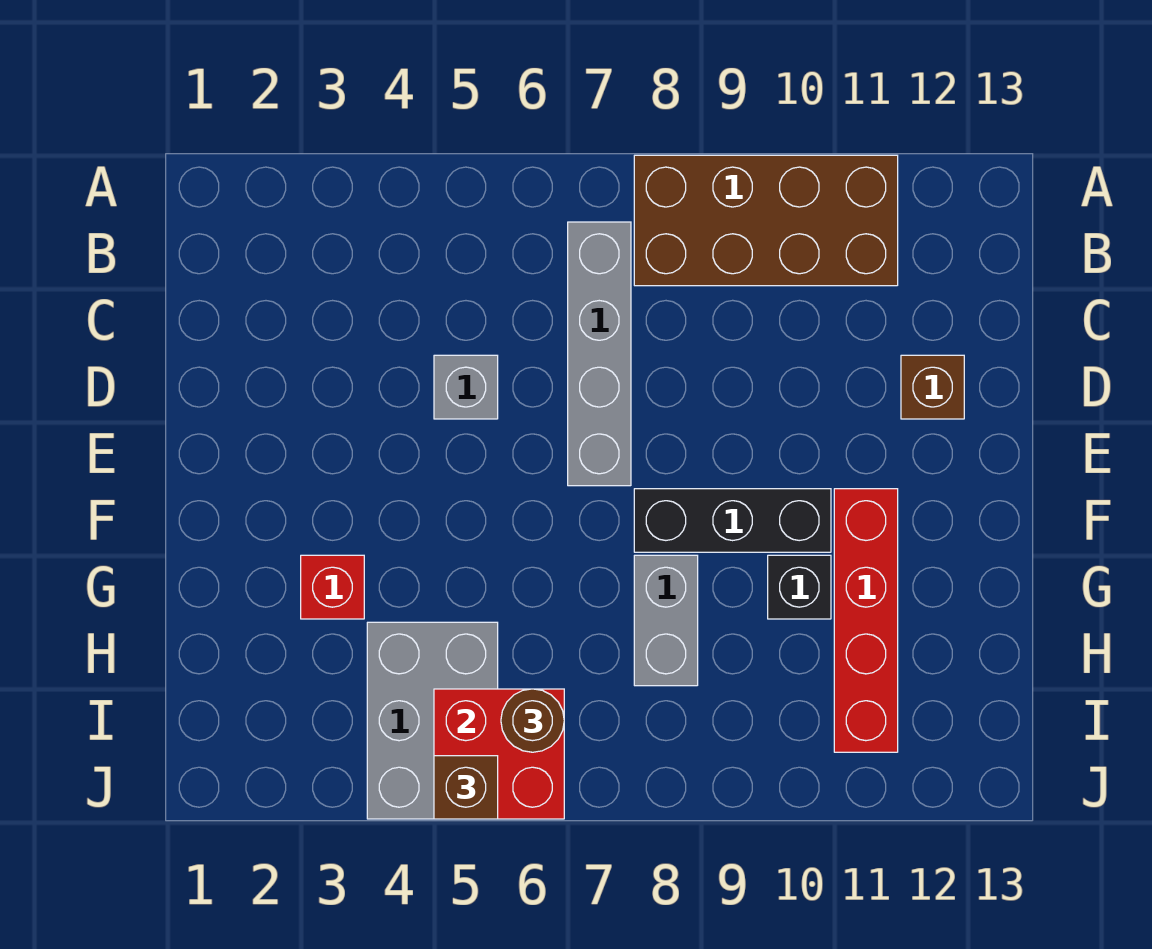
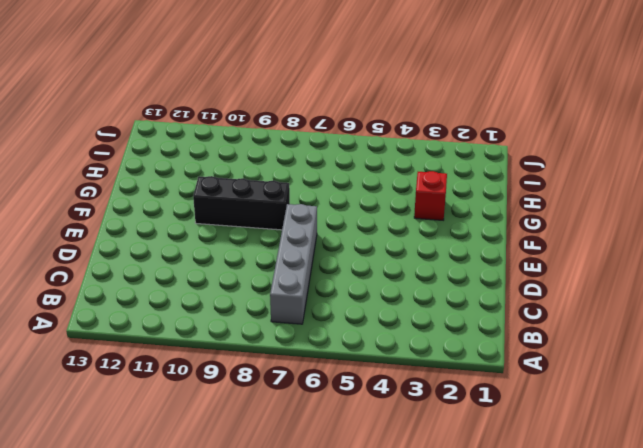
none -> brown 2x4 brick [634,155,898,286]
none -> grey 1x1 brick [434,355,498,419]
none -> brown 1x1 brick [901,355,964,419]

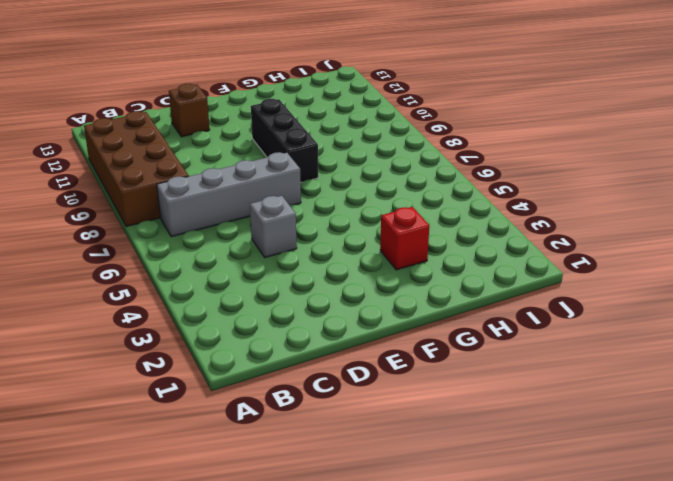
none -> red 1x4 brick [834,489,898,752]
none -> grey 1x2 brick [634,555,698,686]
none -> black 1x1 brick [768,555,831,619]

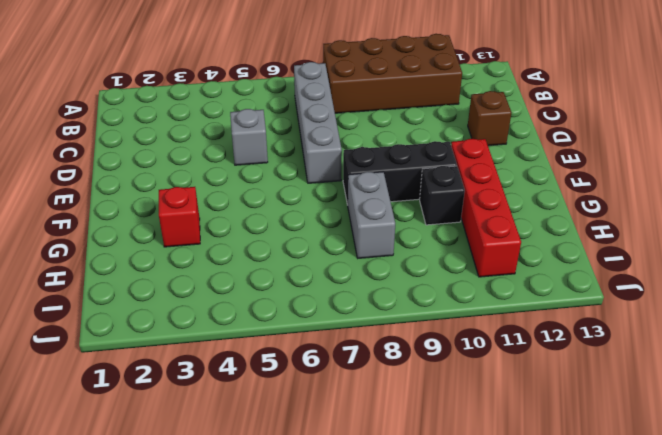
none -> grey 2x3 brick [367,622,498,819]
none -> red 2x2 brick [434,689,564,819]
none -> brown 1x1 round brick [501,689,564,752]

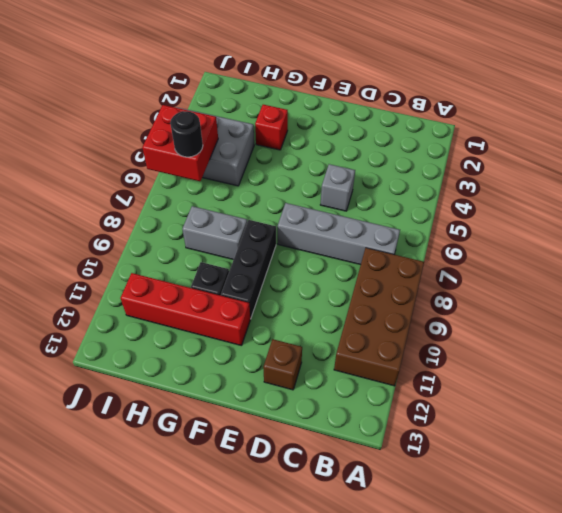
black 1x1 round brick [170,111,203,157] -> brown 1x1 round brick [501,689,564,752]
none -> brown 1x1 brick [434,756,498,819]

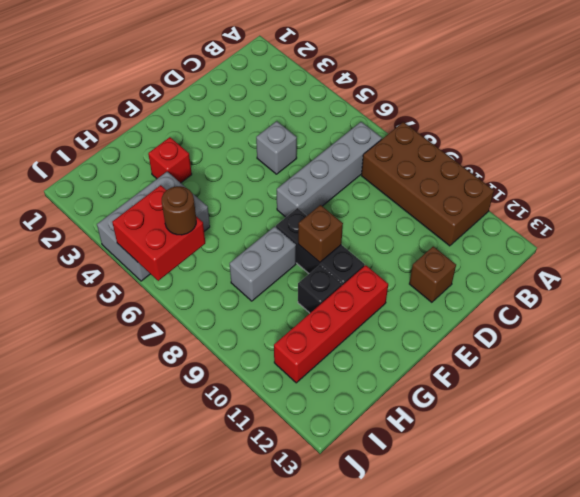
brown 1x1 brick [298,205,343,262] -> brown 1x1 brick moved to [434,756,498,819]

